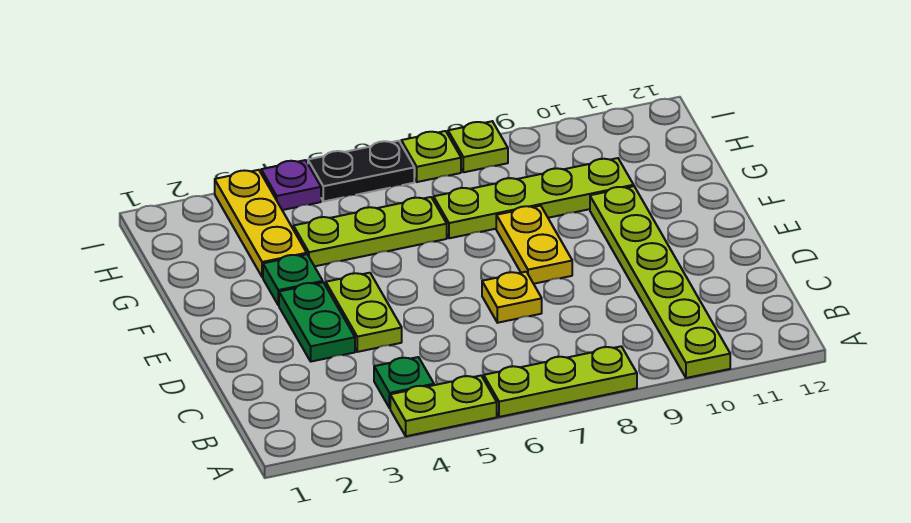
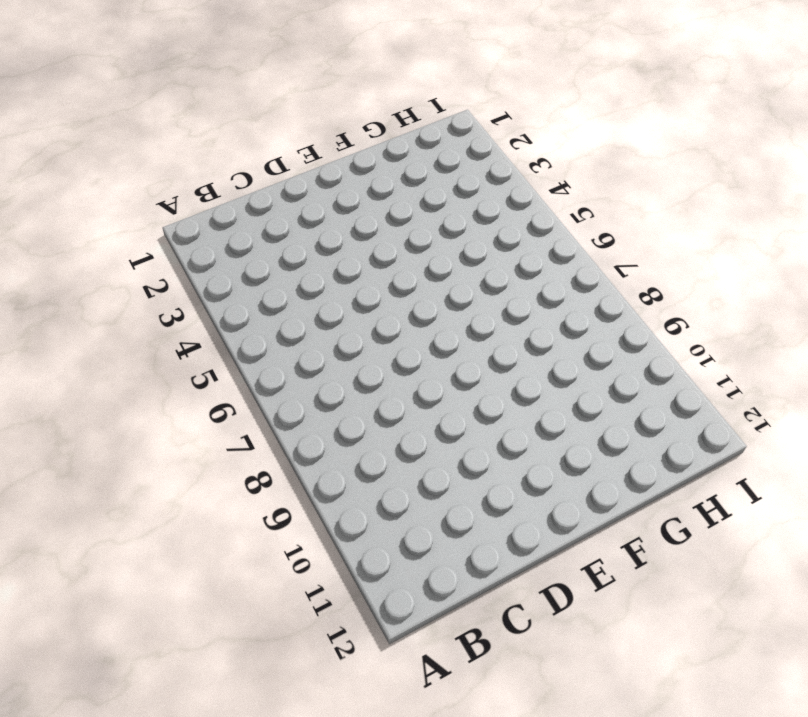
none -> lime 1x2 plate [390,376,497,436]
none -> lime 1x3 plate [484,346,637,417]
none -> lime 1x6 plate [590,186,730,378]

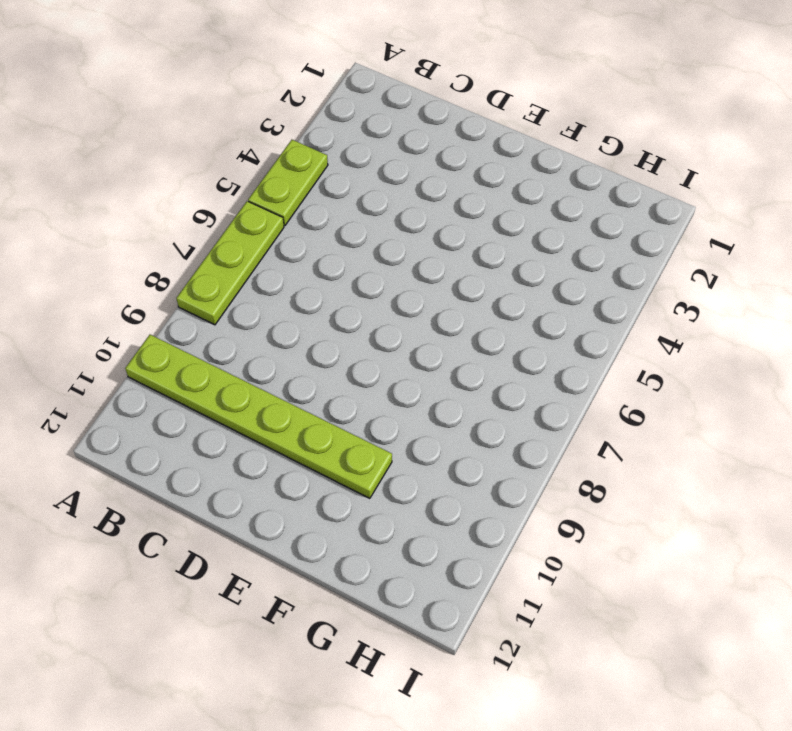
none -> green 1x1 plate [374,357,434,408]
none -> green 1x2 plate [279,282,355,362]
none -> lime 1x2 plate [326,273,402,352]

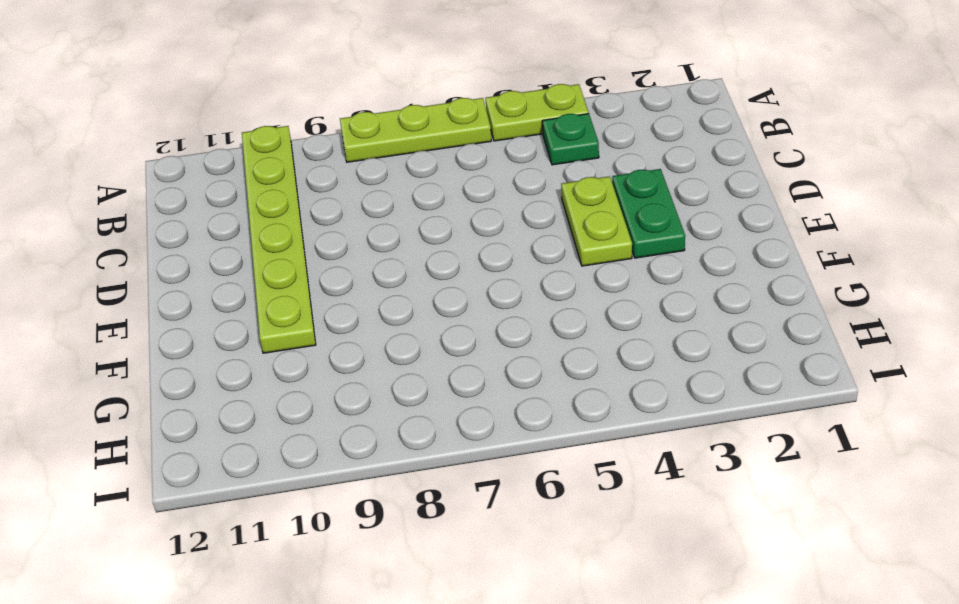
none -> yellow 1x1 plate [482,272,542,323]
none -> yellow 1x2 plate [496,206,572,284]
none -> green 1x1 plate [263,254,323,305]

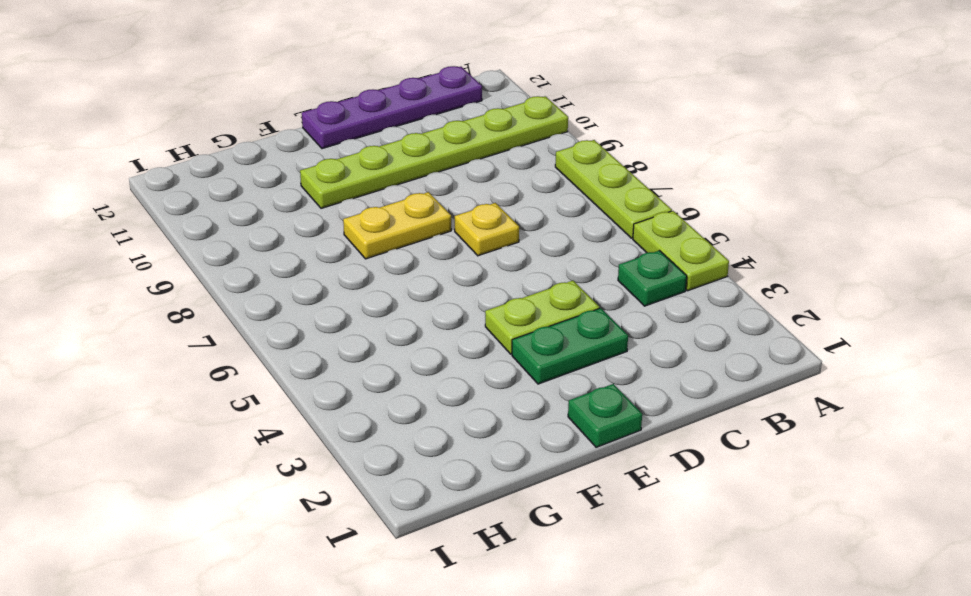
purple 1x4 plate [302,66,482,149] -> none
green 1x1 plate [568,384,642,447] -> green 1x1 plate moved to [263,254,323,305]
none -> yellow 1x3 plate [215,170,307,277]
none -> lime 1x3 plate [293,197,447,266]
none -> lime 1x4 plate [434,158,634,238]

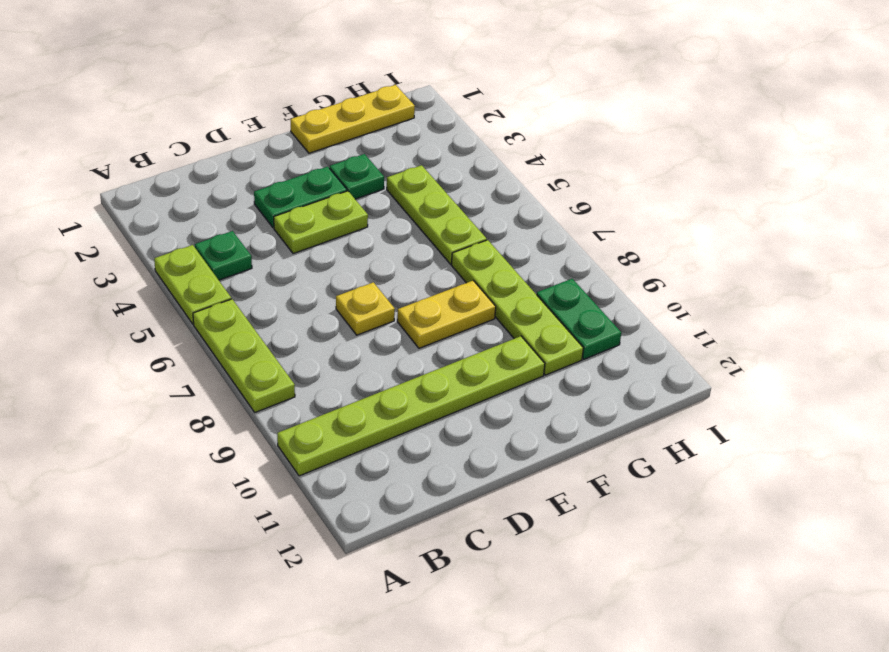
yellow 1x3 plate [290,85,415,153] -> yellow 1x3 plate moved to [215,170,307,277]
green 1x2 plate [537,279,621,359] -> none
none -> purple 1x1 plate [261,160,321,210]
none -> black 1x2 plate [308,141,414,202]
none -> lime 1x1 plate [401,131,461,182]

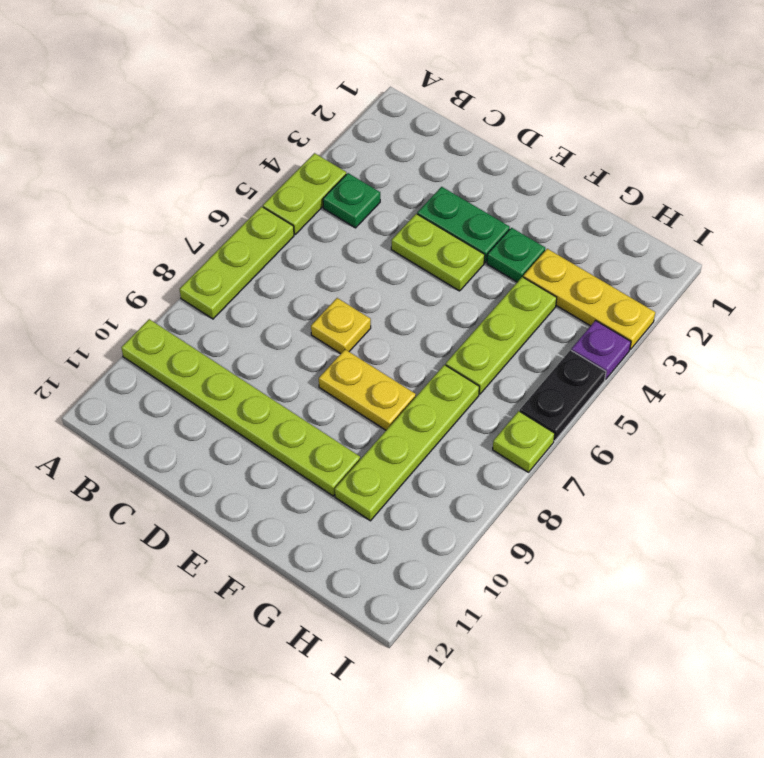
none -> lime 1x1 plate [448,121,508,172]

